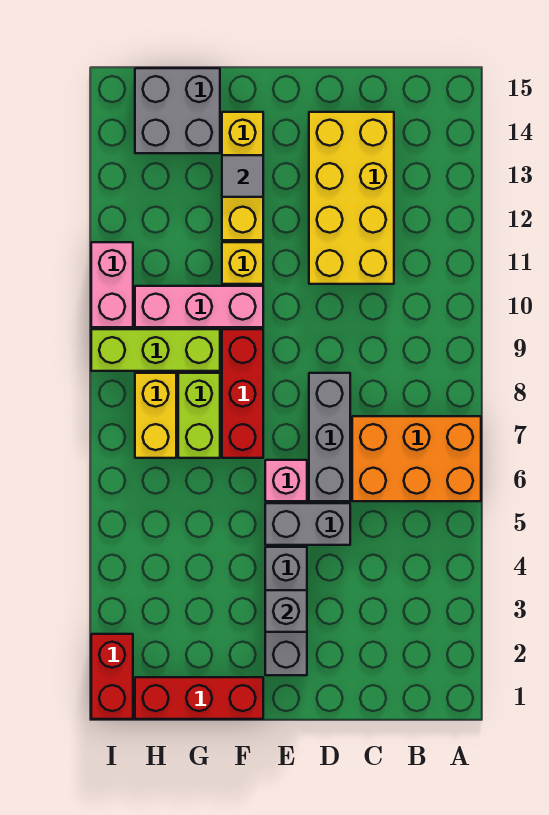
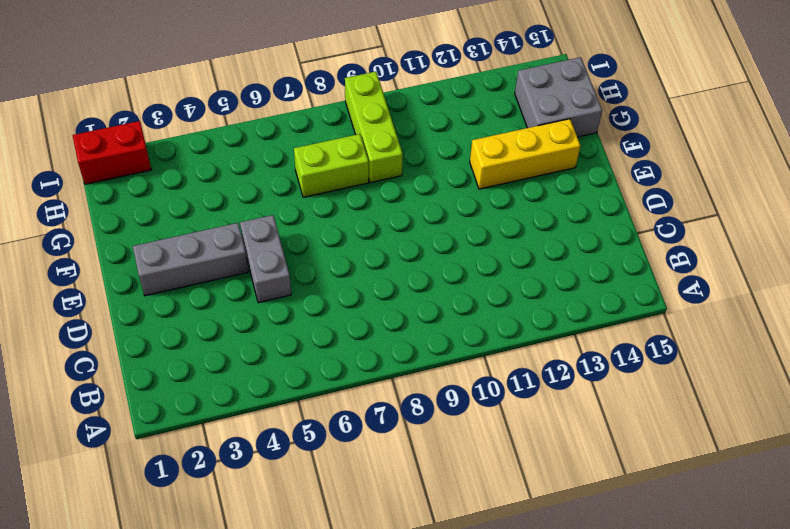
none -> orange 2x3 brick [352,416,481,501]
none -> yellow 2x4 brick [309,112,394,284]
none -> grey 1x3 brick [309,373,350,501]

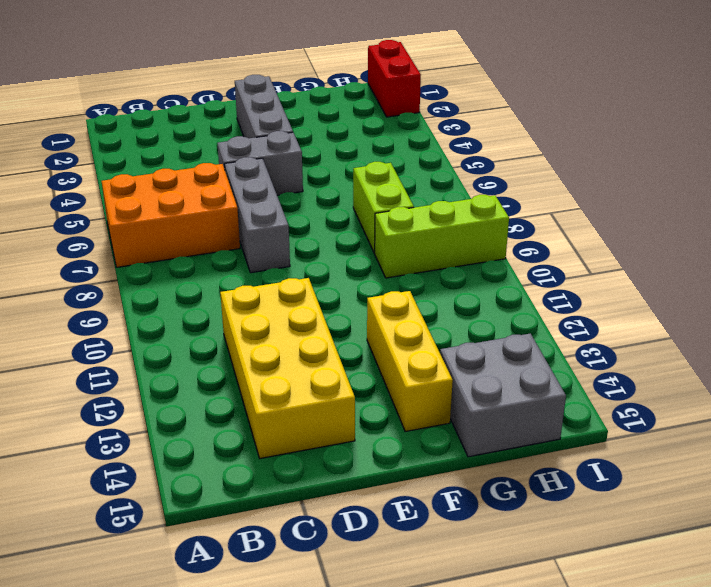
none -> pink 1x1 brick [265,460,307,501]
none -> red 1x3 brick [135,677,263,719]
none -> red 1x3 brick [222,329,263,458]

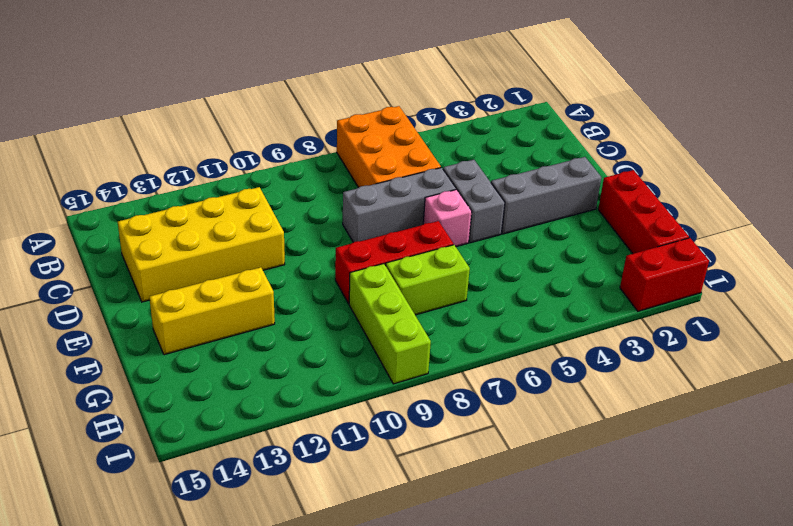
none -> pink 1x3 brick [135,286,263,327]
none -> yellow 1x1 brick [222,242,263,284]
none -> grey 2x2 brick [135,68,220,153]

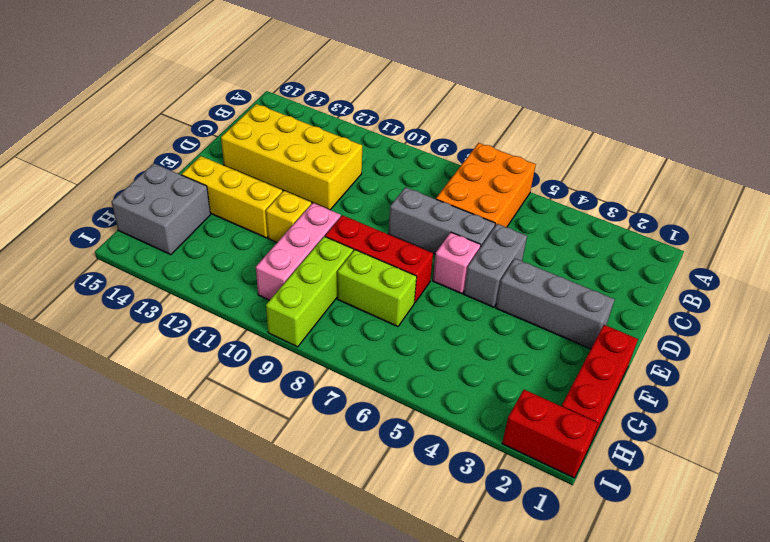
none -> yellow 1x2 brick [135,373,176,458]
none -> pink 1x2 brick [91,242,133,327]
none -> grey 1x1 brick [265,590,307,632]

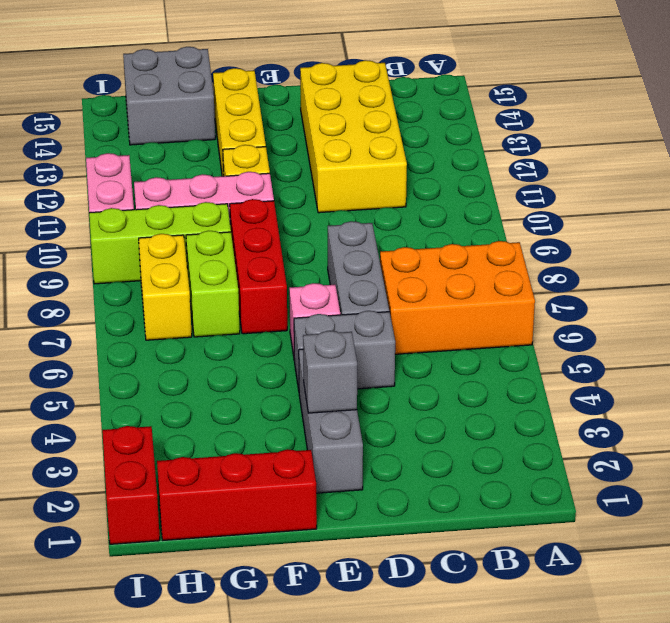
none -> grey 1x1 tile [222,155,263,197]

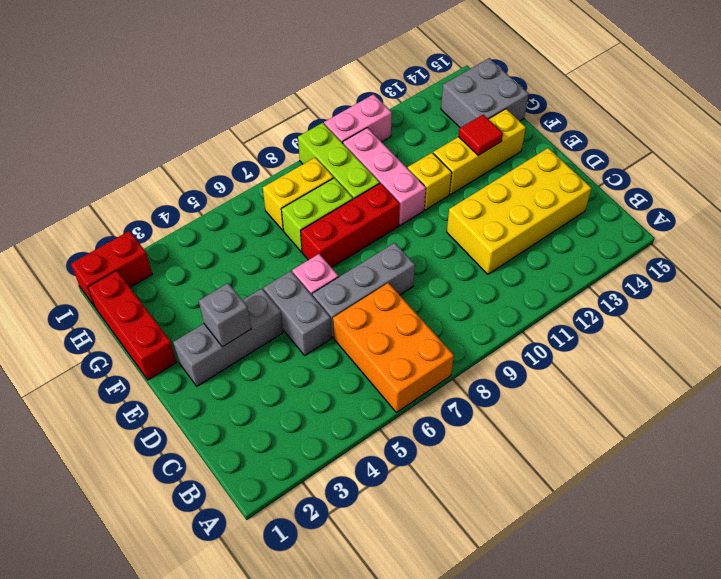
red 1x1 tile [458,115,503,155] -> grey 1x1 tile [222,155,263,197]

